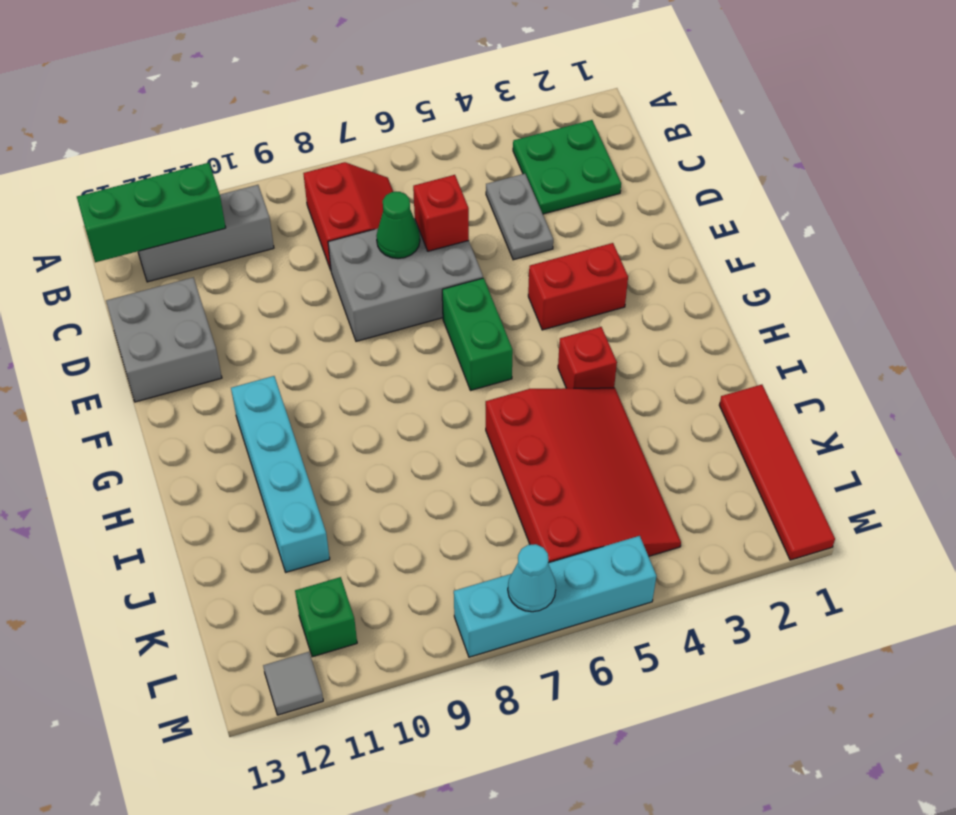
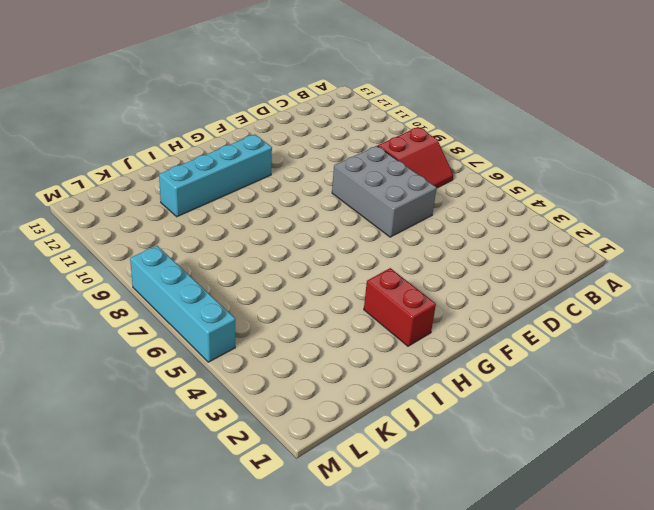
red 1x2 brick [364,268,436,346] -> red 1x2 brick moved to [528,243,628,330]
none -> green 2x2 plate [513,120,621,214]
none -> grey 1x3 brick [138,185,274,282]
none -> grey 1x2 plate [486,174,553,260]

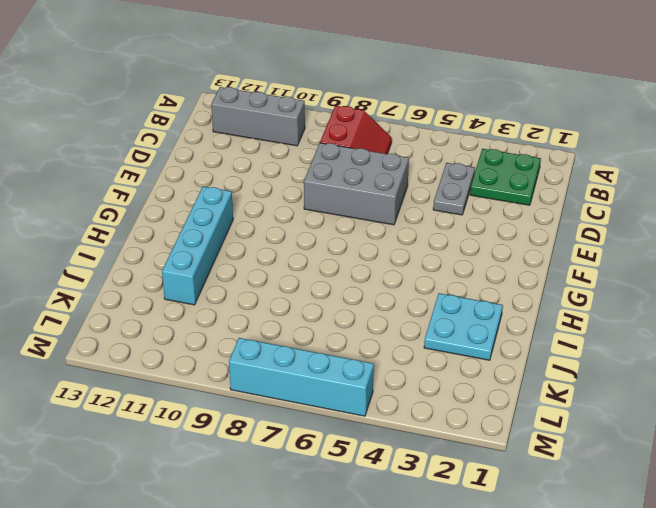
cyan 2x2 plate [424,293,503,360] -> none
none -> grey 2x2 brick [106,278,222,402]
none -> red 1x2 brick [528,243,628,330]
none -> green 1x2 brick [442,278,513,390]

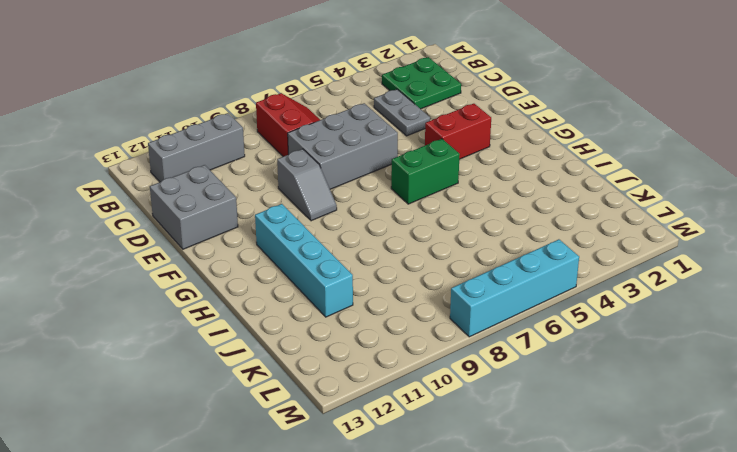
grey 1x2 slope [277,149,337,221] -> none
green 1x2 brick [391,139,460,204] -> green 1x2 brick turned to [442,278,513,390]
none -> red 1x1 brick [558,327,617,388]
none -> red 3x4 slope [486,388,681,563]
none -> red 1x4 tile [719,385,835,560]

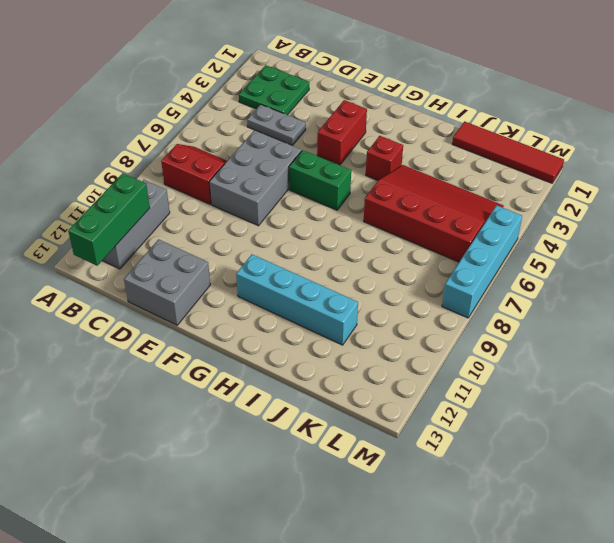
none -> green 1x1 brick [295,577,357,657]
none -> grey 1x1 tile [263,652,323,715]
none -> red 1x1 brick [413,175,469,251]

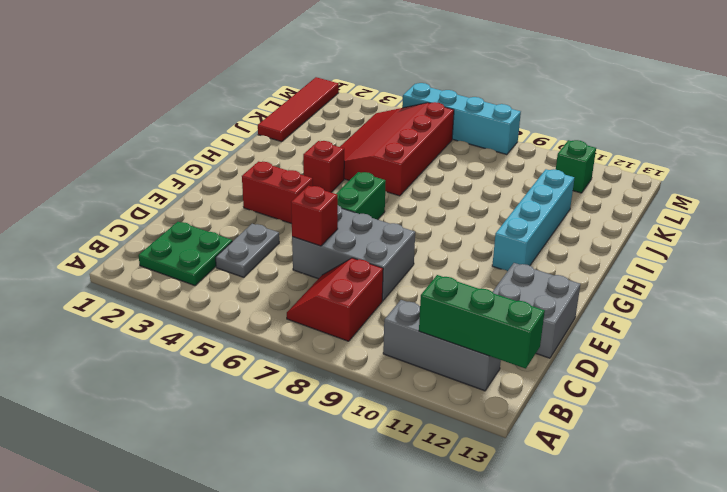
none -> grey 1x1 tile [263,652,323,715]
none -> green 1x1 cone [376,192,420,258]
none -> cyan 1x1 cone [508,544,556,612]

